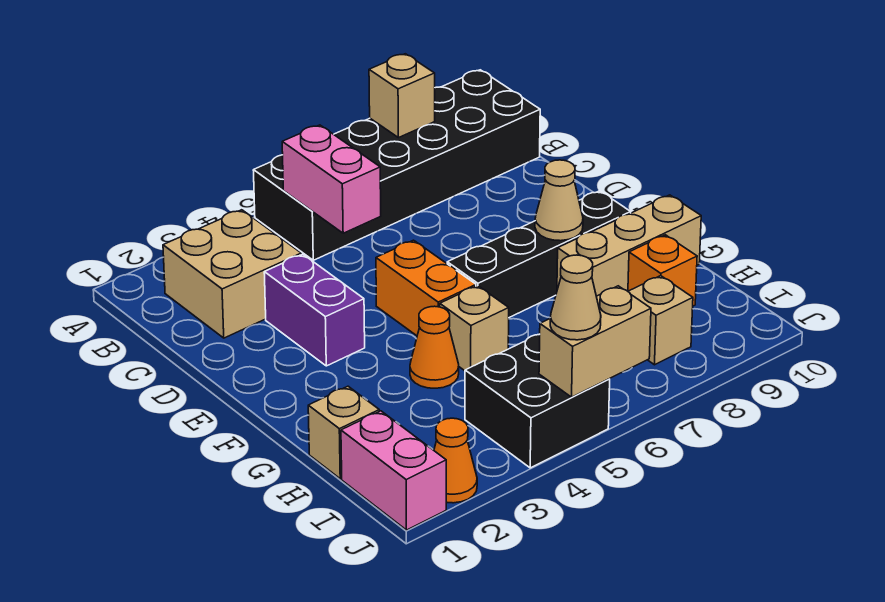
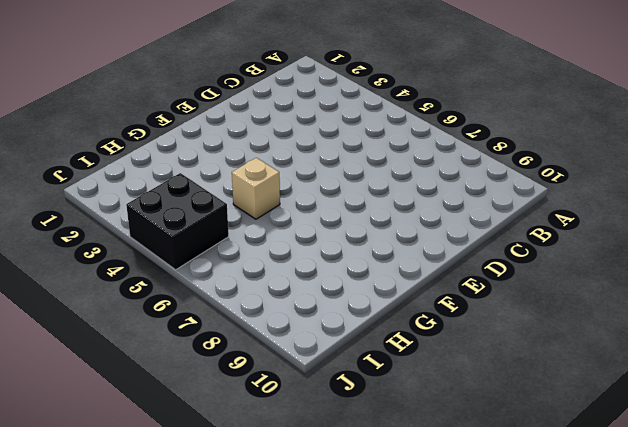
none -> black 2x6 brick [253,70,540,260]
none -> tan 2x2 brick [163,210,301,338]
none -> purple 1x2 brick [264,254,365,366]

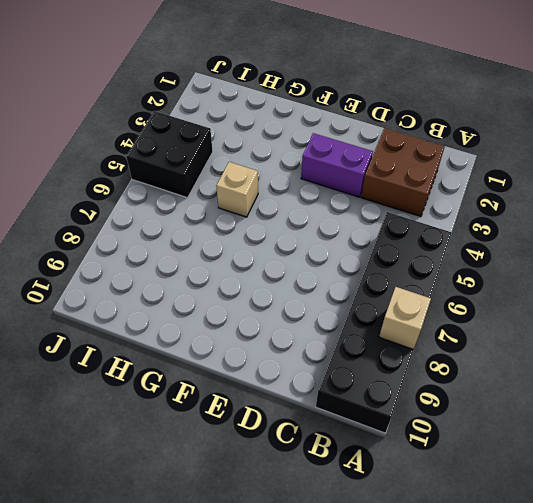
brown 2x2 brick [361,128,445,217] -> tan 2x2 brick [163,210,301,338]
none -> orange 1x2 brick [376,240,476,336]
none -> black 1x4 brick [447,191,631,317]
none -> orange 1x1 cone [410,306,459,388]

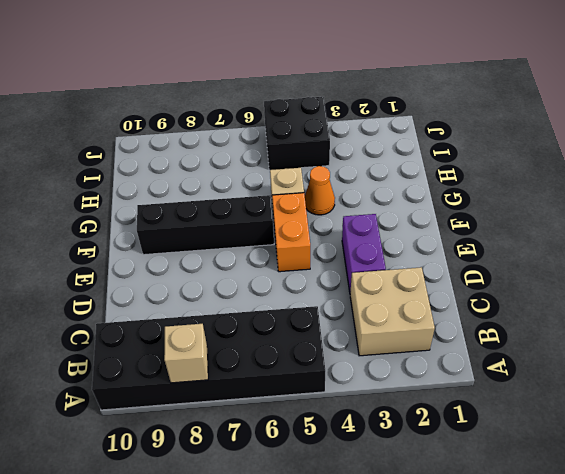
none -> tan 1x3 brick [557,195,701,296]
none -> tan 1x1 brick [308,386,379,479]
none -> orange 1x1 brick [628,235,697,306]

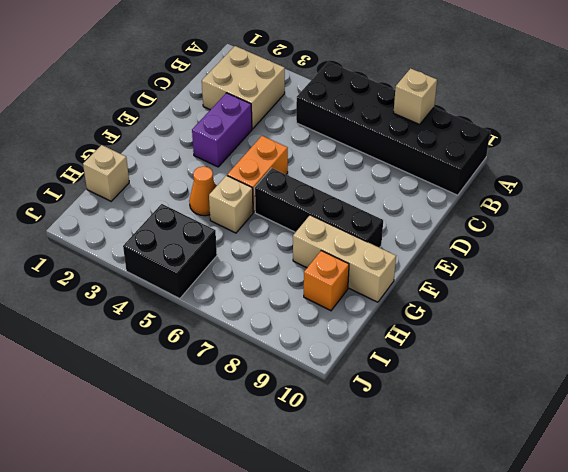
none -> pink 1x2 brick [341,411,446,530]
none -> tan 1x1 brick [628,276,693,365]
none -> orange 1x1 cone [434,418,477,503]

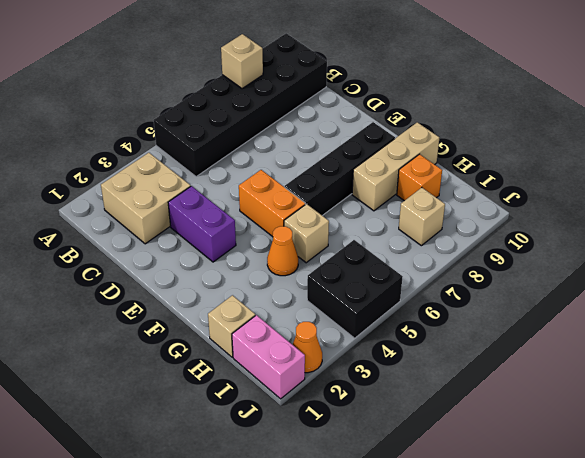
none -> pink 1x2 brick [282,125,381,233]
none -> tan 1x1 cone [535,160,583,241]
none -> tan 1x2 brick [539,286,651,397]

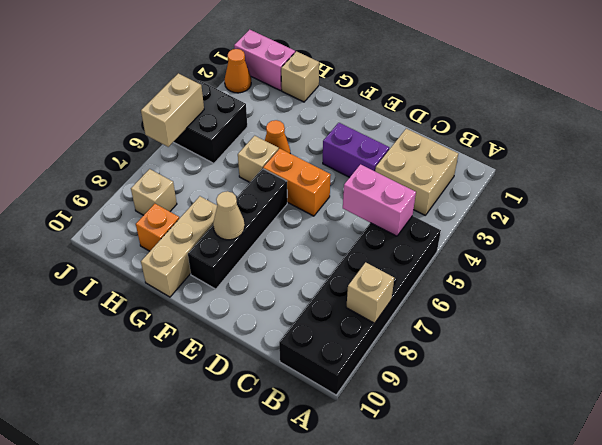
none -> tan 1x1 cone [550,255,601,340]

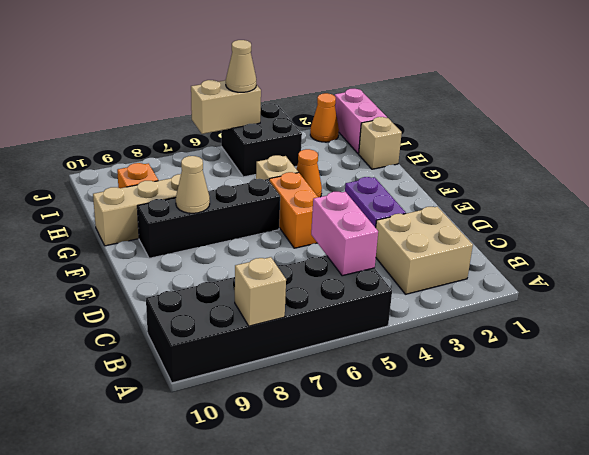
none -> tan 1x1 brick [628,276,693,365]

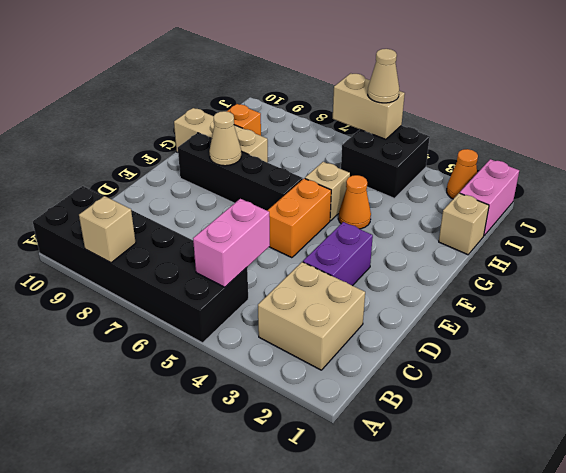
none -> tan 1x1 brick [628,276,693,365]

